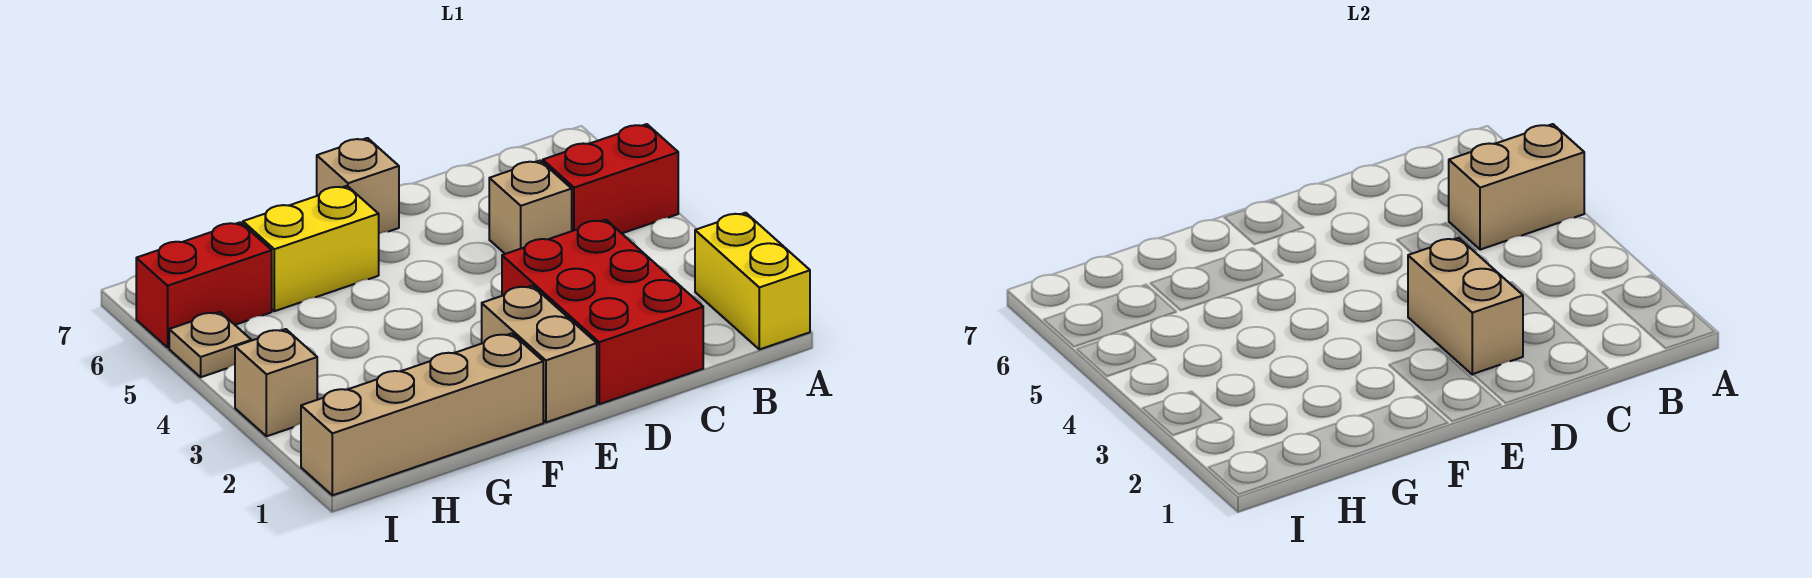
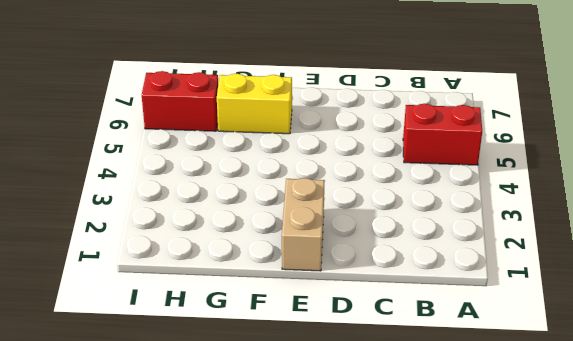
none -> yellow 1x2 brick [695,213,810,349]
none -> red 2x3 brick [502,220,703,404]
none -> tan 1x1 brick [489,161,572,254]

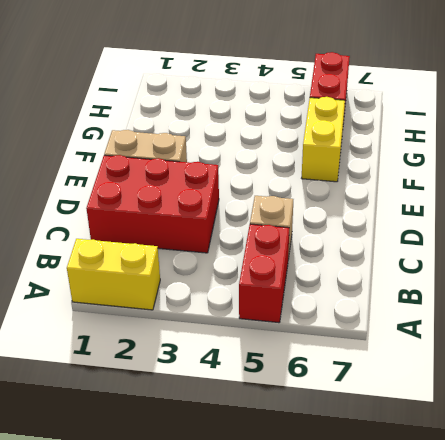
none -> tan 1x1 brick [317,138,399,234]
none -> tan 1x4 brick [301,333,543,495]
none -> tan 1x1 brick [235,329,317,436]

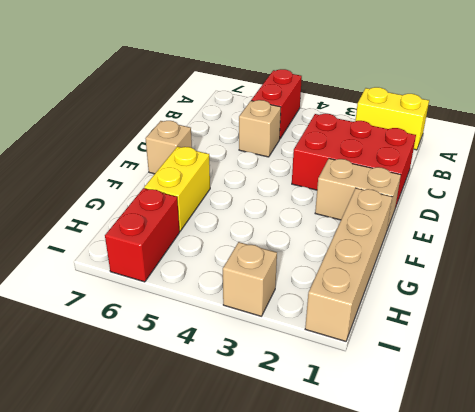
none -> tan 1x1 plate [169,312,251,377]
none -> tan 1x2 brick [1449,124,1584,250]
none -> tan 1x2 brick [1408,238,1523,375]

